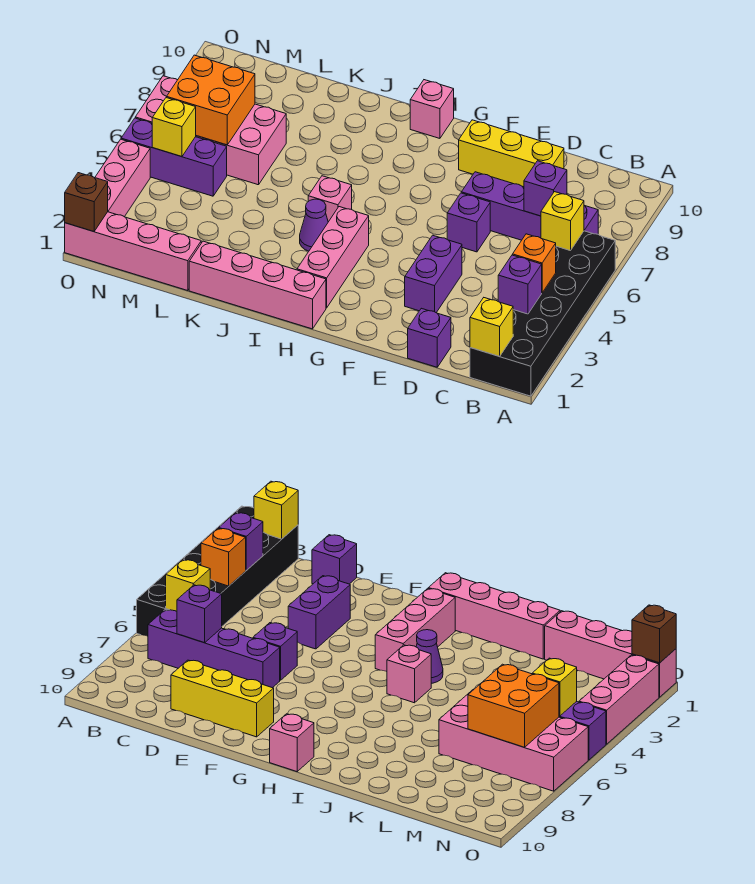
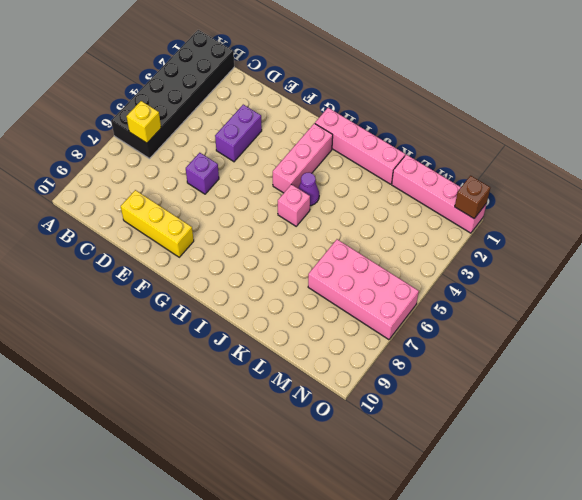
none -> purple 1x4 brick [461,172,598,240]
none -> purple 1x1 brick [408,308,451,367]
none -> pink 1x1 brick [410,80,454,138]

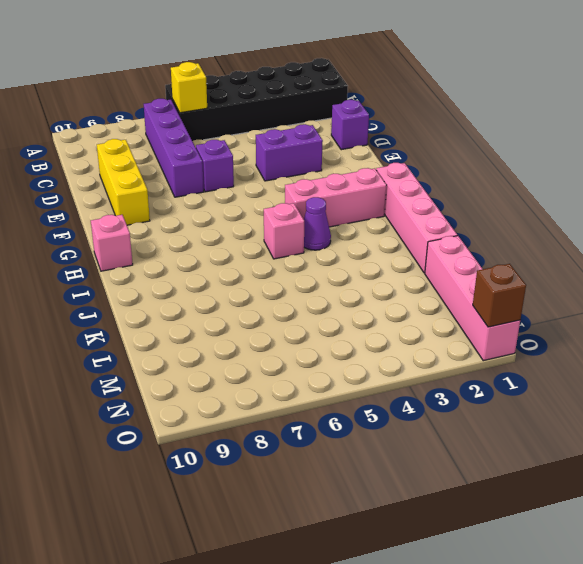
none -> pink 2x4 brick [135,76,286,185]
none -> purple 1x3 brick [121,118,227,196]
none -> pink 1x3 brick [95,139,150,217]

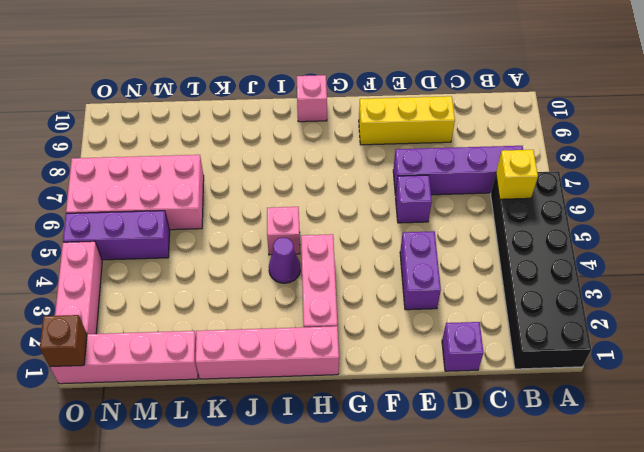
none -> yellow 1x1 brick [470,298,513,356]
none -> purple 1x1 brick [498,255,542,314]
none -> orange 1x1 brick [513,234,556,293]

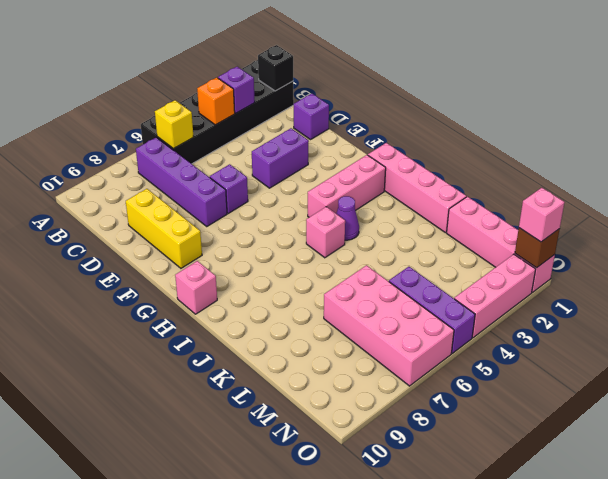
black 1x1 brick [258,45,293,91] -> yellow 1x1 brick [470,298,513,356]
pink 1x1 brick [519,188,565,242] -> none
none -> purple 1x1 brick [524,161,567,216]
none -> orange 2x2 brick [167,55,255,145]
none -> yellow 1x1 brick [152,98,196,157]

